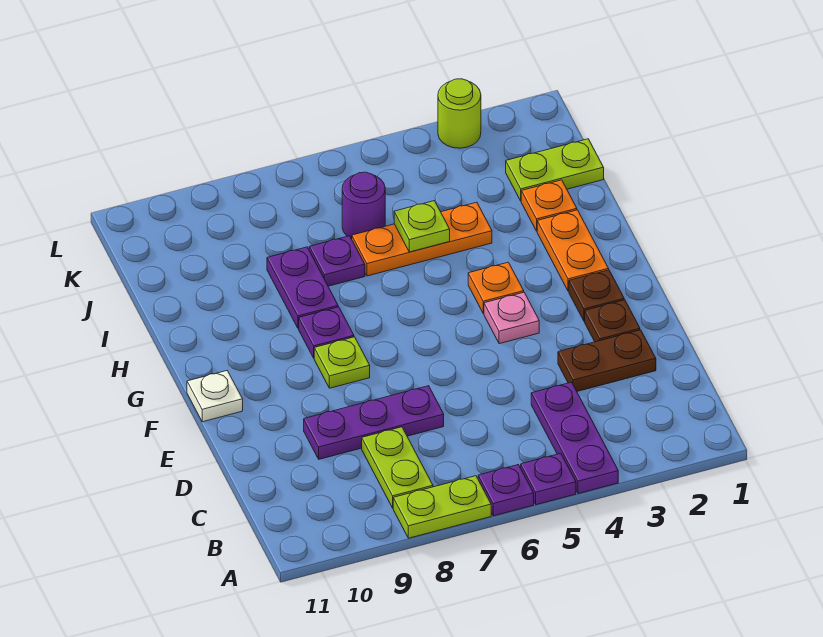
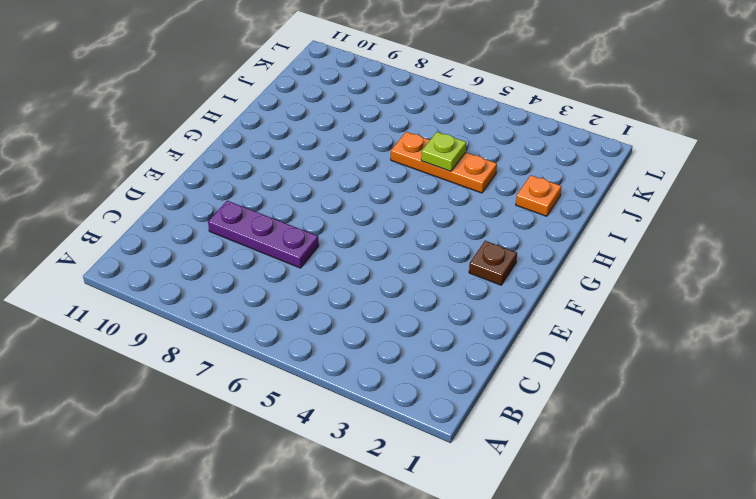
none -> purple 1x3 plate [531,382,618,494]
none -> purple 1x1 plate [521,453,576,505]
none -> purple 1x1 plate [478,465,534,516]

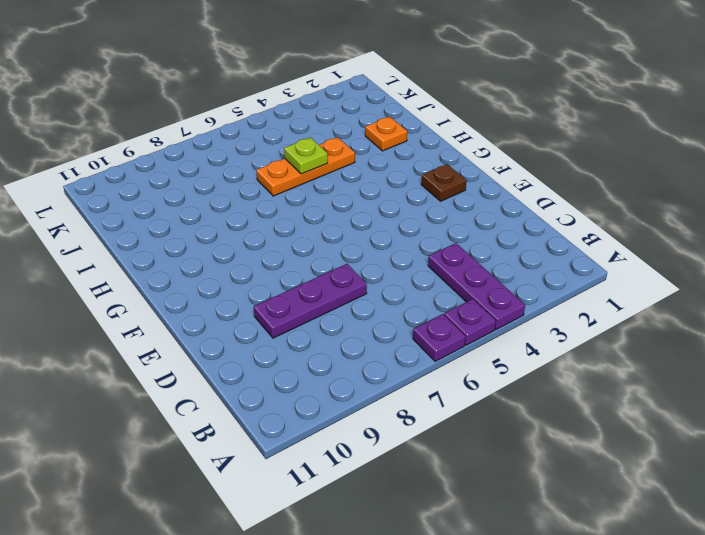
none -> lime 1x2 plate [393,476,491,538]
none -> lime 1x2 plate [362,427,433,508]
none -> brown 1x2 plate [558,330,656,391]

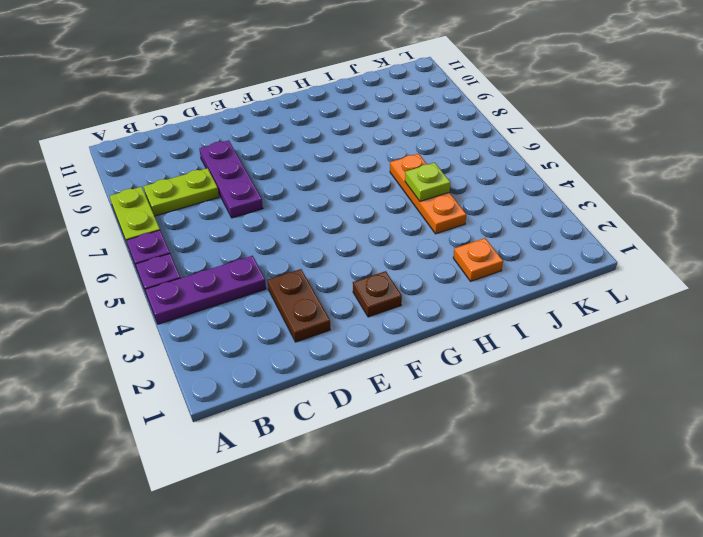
none -> brown 1x1 plate [585,300,640,342]
none -> pink 1x1 plate [484,292,539,344]
none -> lime 1x1 plate [314,337,370,388]

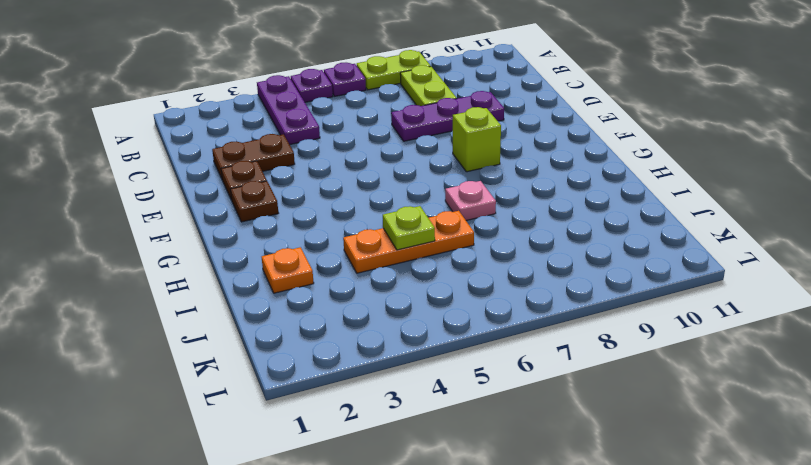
lime 1x1 brick [453,107,501,172] -> lime 1x1 plate [314,337,370,388]
pink 1x1 plate [445,181,496,221] -> pink 1x1 plate moved to [484,292,539,344]
none -> white 1x1 plate [187,371,243,422]
none -> orange 1x2 plate [537,210,609,291]
none -> orange 1x1 plate [468,262,524,314]

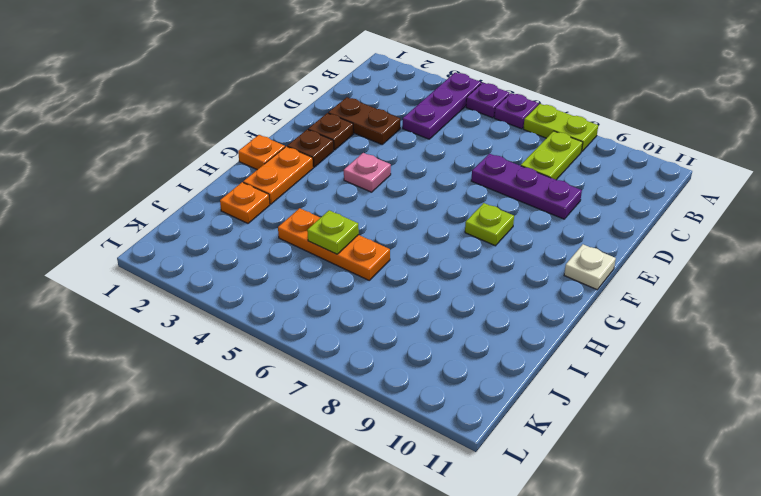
orange 1x1 plate [238,135,285,170] -> orange 1x1 plate moved to [468,262,524,314]
none -> purple 1x1 plate [299,307,354,358]
none -> purple 1x2 plate [267,247,338,328]
none -> purple 1x1 plate [309,236,365,286]

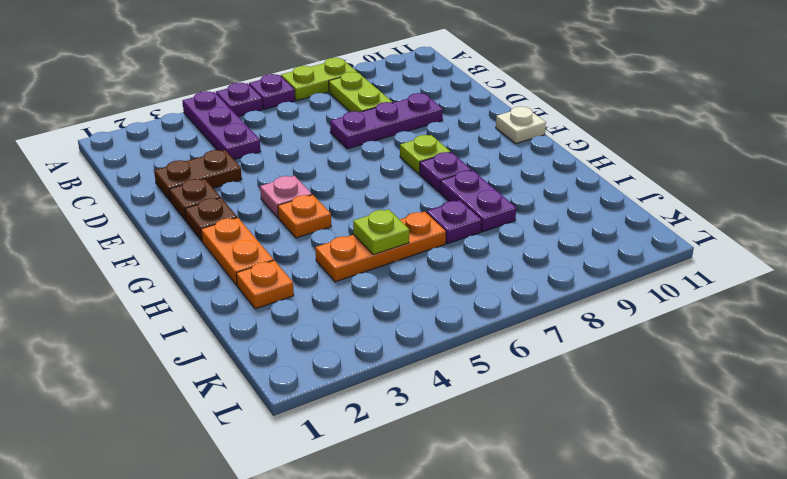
none -> lime 1x2 plate [506,139,604,201]
none -> purple 1x1 round brick [342,172,385,239]
none -> lime 1x1 round brick [438,79,481,148]

